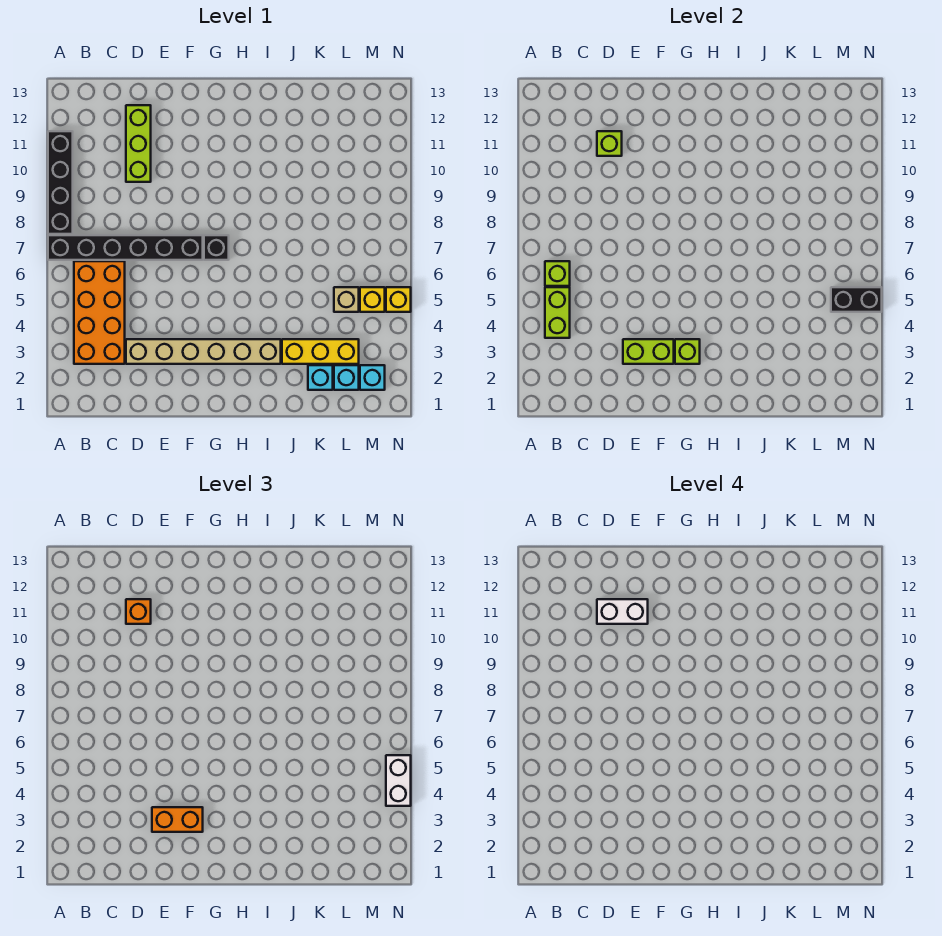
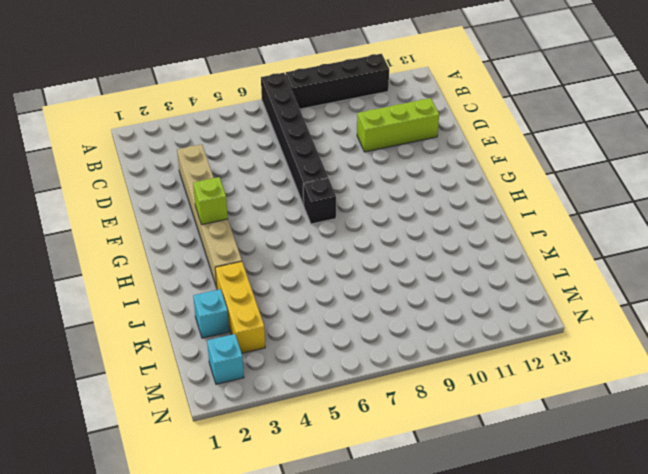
none -> orange 2x4 brick [74,261,125,364]
none -> cyan 1x1 brick [334,365,359,390]
none -> tan 1x1 brick [334,287,359,312]

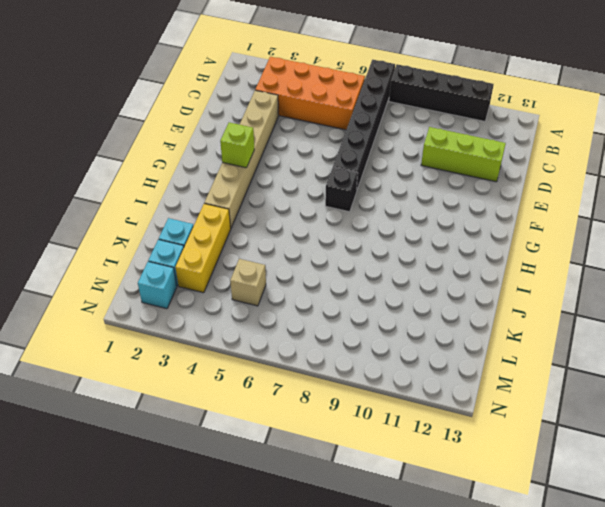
none -> yellow 1x1 brick [360,287,385,312]
none -> yellow 1x1 brick [386,287,411,312]
none -> lime 1x2 brick [545,287,570,338]

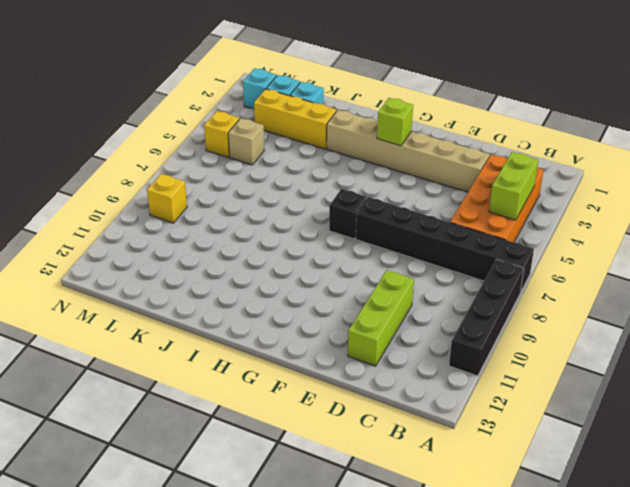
yellow 1x1 brick [147,174,187,223] -> yellow 1x1 brick moved to [386,287,411,312]
none -> lime 1x1 brick [545,261,570,286]
none -> lime 1x1 brick [597,131,622,156]
none -> lime 1x2 brick [623,339,674,364]

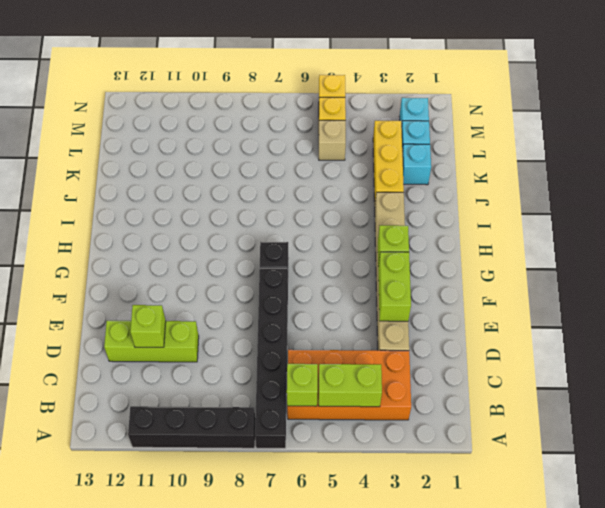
none -> black 1x2 brick [831,287,882,312]
none -> orange 1x1 brick [126,599,151,624]
none -> orange 1x2 brick [152,807,203,832]

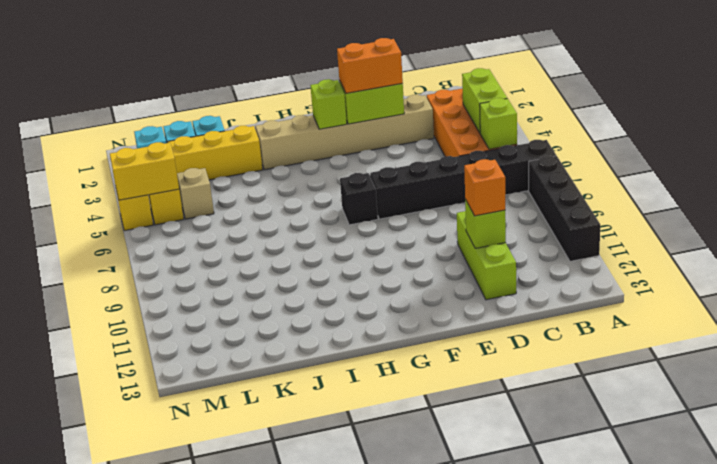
yellow 1x2 brick [110,142,179,200] -> black 1x2 brick [831,287,882,312]
none -> white 1x2 brick [386,755,411,806]
none -> white 1x2 brick [597,599,648,624]

